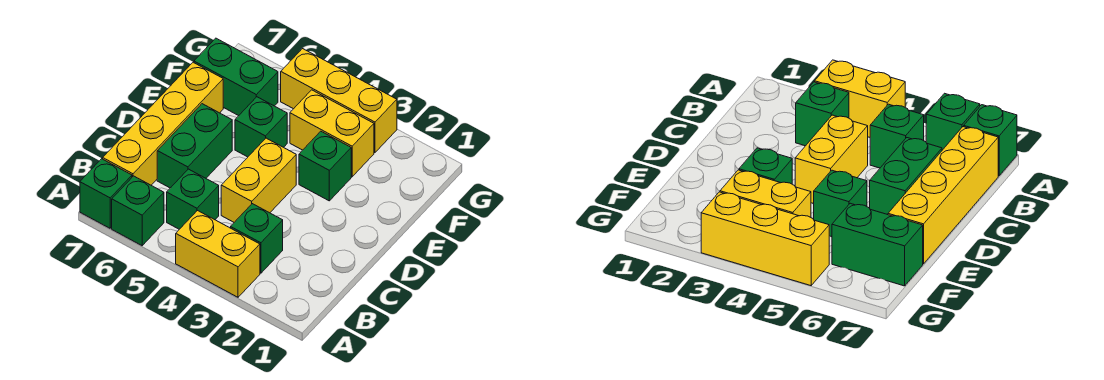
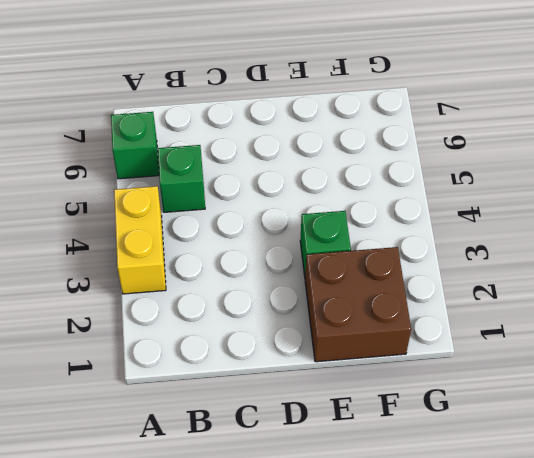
brown 2x2 brick [305,247,411,362] -> none
none -> green 1x1 brick [80,159,132,228]
none -> green 1x1 brick [231,204,283,273]
none -> yellow 1x4 brick [103,62,223,185]

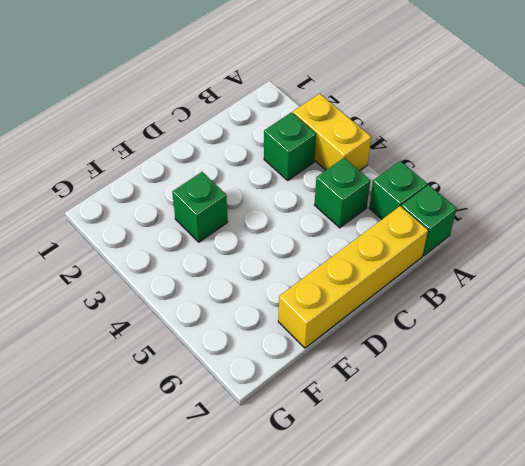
none -> yellow 1x2 brick [221,138,296,222]
none -> green 1x2 brick [157,104,232,188]
none -> green 1x1 brick [235,97,287,157]

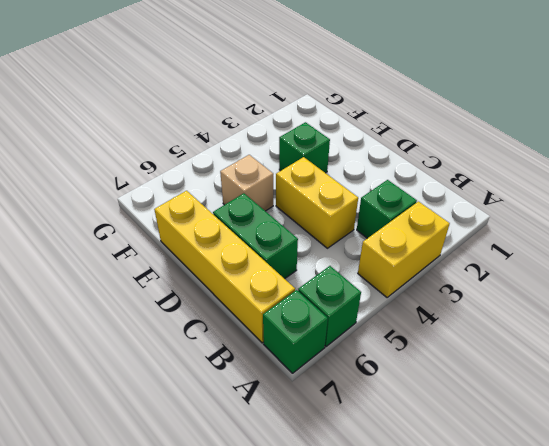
tan 1x1 brick [220,155,273,211] -> green 1x1 brick [235,97,287,157]
none -> green 1x1 brick [167,169,219,229]
none -> yellow 1x2 brick [290,90,374,177]
none -> green 1x2 brick [194,38,278,116]

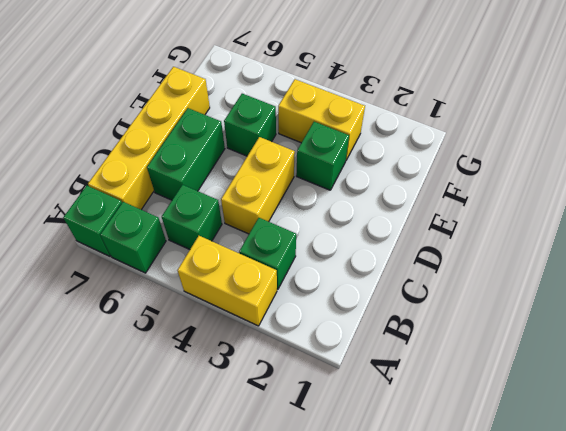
none -> green 1x2 brick [194,38,278,116]
none -> yellow 1x3 brick [281,49,397,153]

